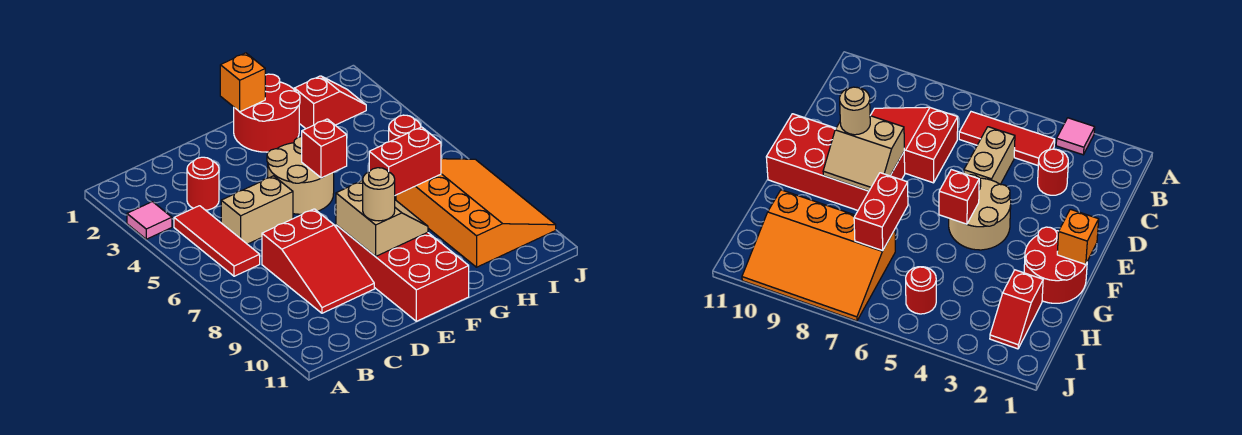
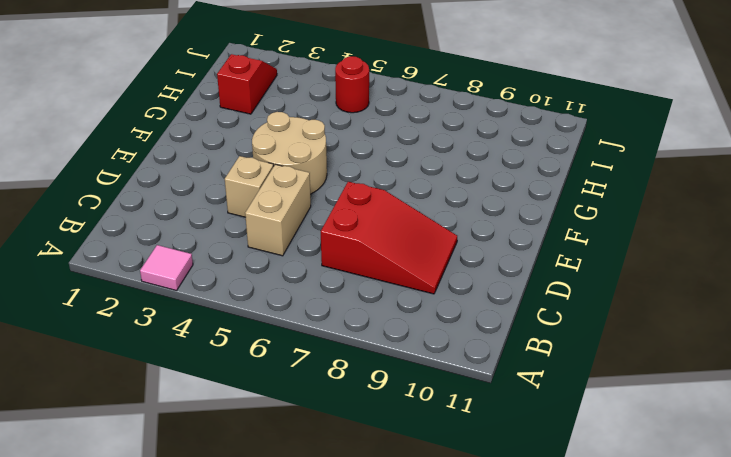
tan 1x1 brick [225,156,274,217] -> none
none -> red 1x3 tile [174,206,260,276]
none -> red 1x1 round brick [187,157,219,210]
none -> red 2x4 brick [336,225,469,321]

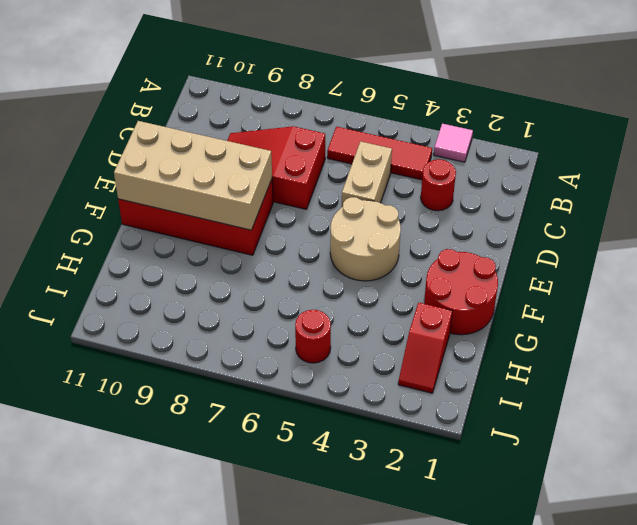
tan 2x4 brick [114,121,272,230] -> tan 2x2 slope [336,181,428,257]
none -> orange 3x4 slope [396,159,556,267]
none -> orange 1x1 brick [220,53,265,112]
none -> red 1x1 brick [302,119,347,178]

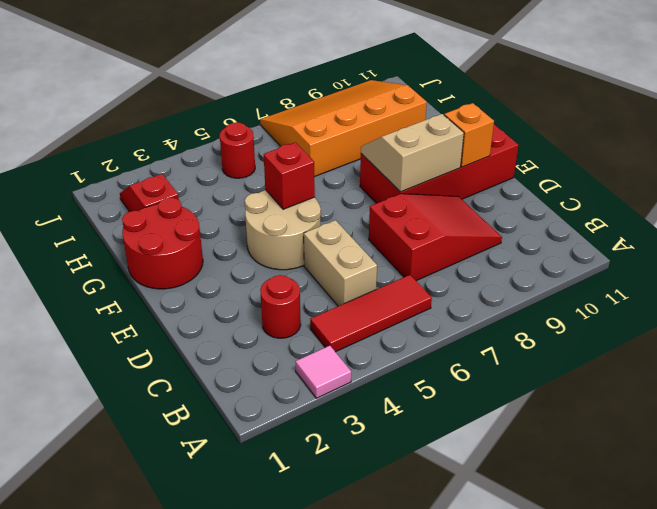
orange 1x1 brick [444,103,494,167] -> orange 1x1 brick moved to [220,53,265,112]
none -> red 1x2 brick [369,127,441,195]
none -> tan 1x1 round brick [363,168,395,221]

